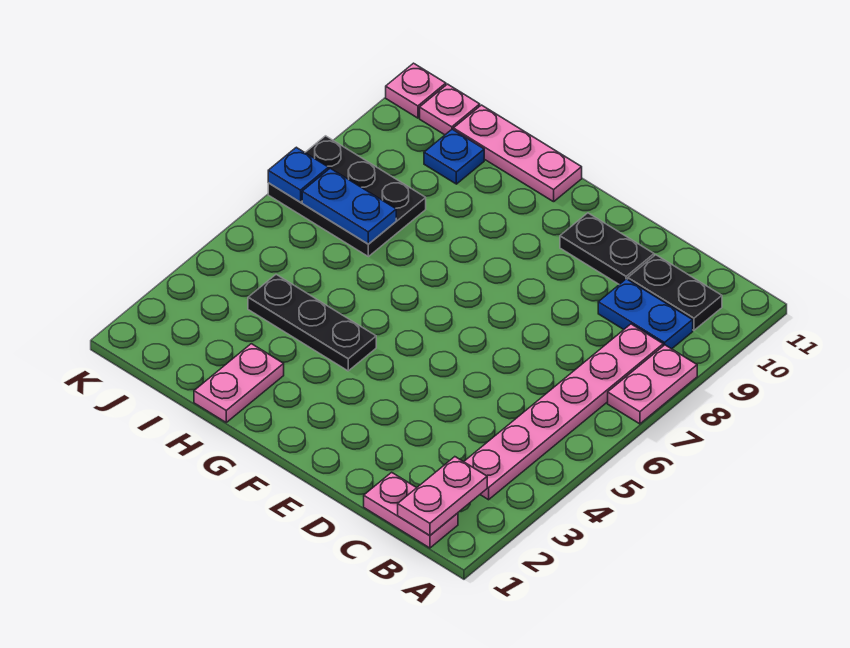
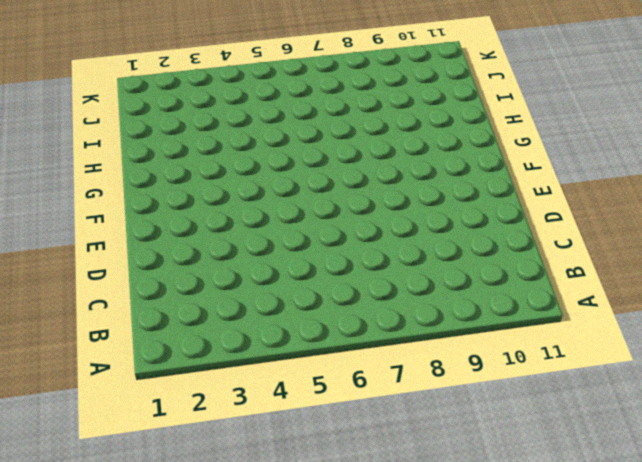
none -> pink 1x2 plate [608,345,697,424]
none -> pink 1x2 plate [364,472,458,548]
none -> pink 1x6 plate [464,324,663,500]

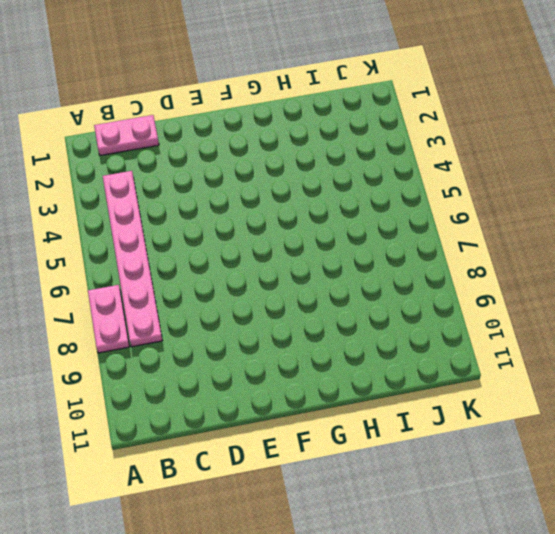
none -> blue 1x2 plate [598,279,693,349]
none -> black 1x2 plate [628,255,722,330]
none -> black 1x2 plate [560,213,654,284]

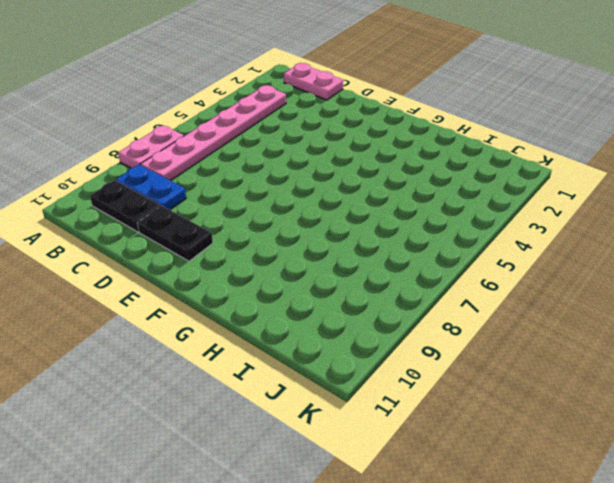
none -> black 1x3 plate [248,275,376,371]
none -> pink 1x3 plate [453,105,582,202]
none -> pink 1x2 plate [194,344,284,422]

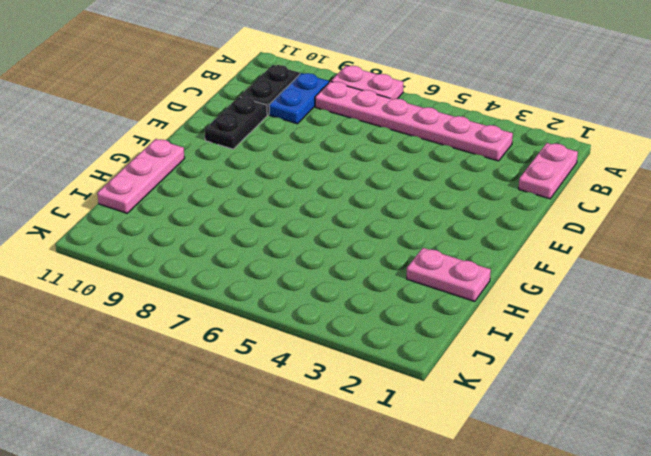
none -> black 1x3 plate [248,275,376,371]
none -> black 2x3 plate [268,136,426,257]
none -> blue 1x1 plate [424,129,484,184]

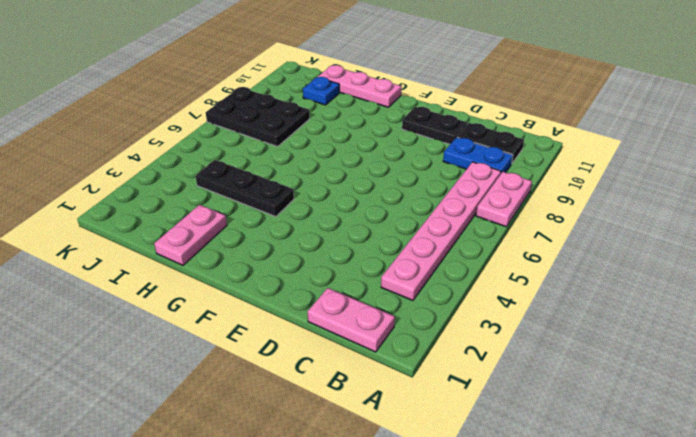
none -> pink 1x1 plate [420,84,480,135]
none -> pink 1x1 plate [386,63,446,118]
none -> pink 1x2 plate [398,457,487,536]

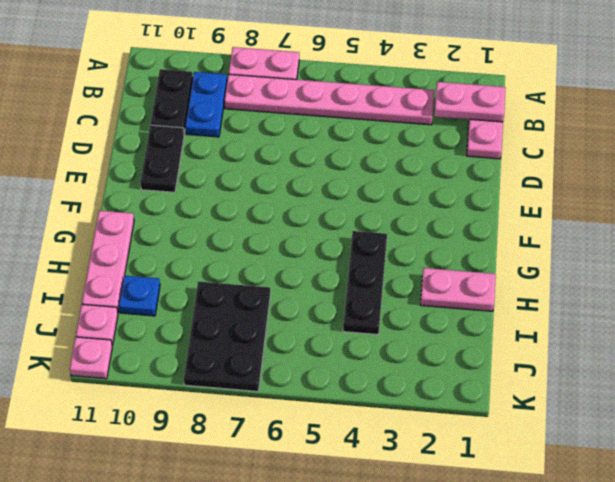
none -> blue 1x2 plate [302,168,396,244]
none -> blue 1x1 plate [268,147,329,202]

